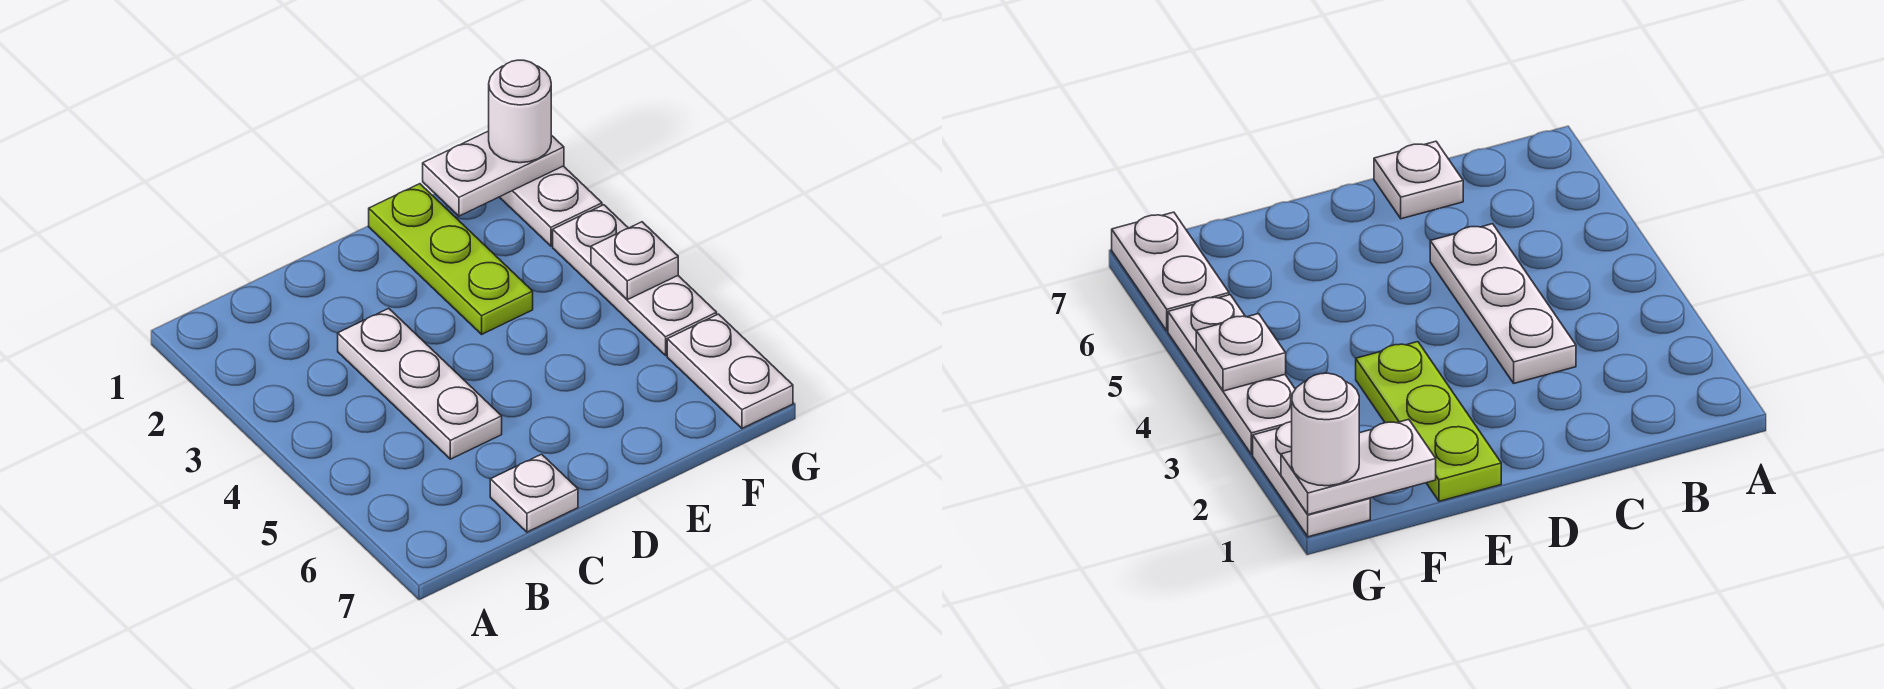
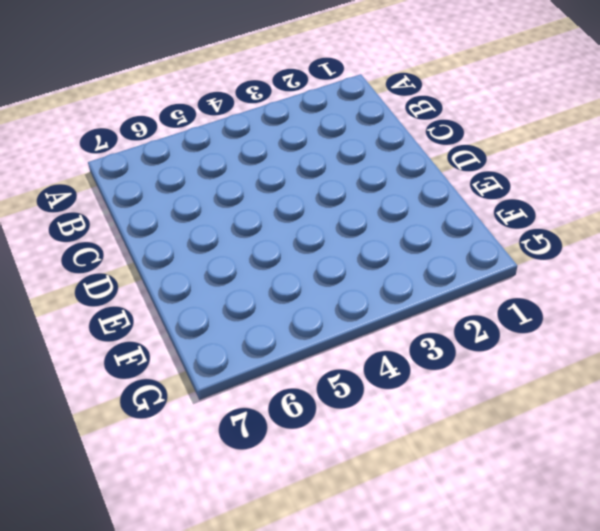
none -> white 1x3 plate [338,308,502,459]
none -> white 1x1 plate [490,454,578,532]

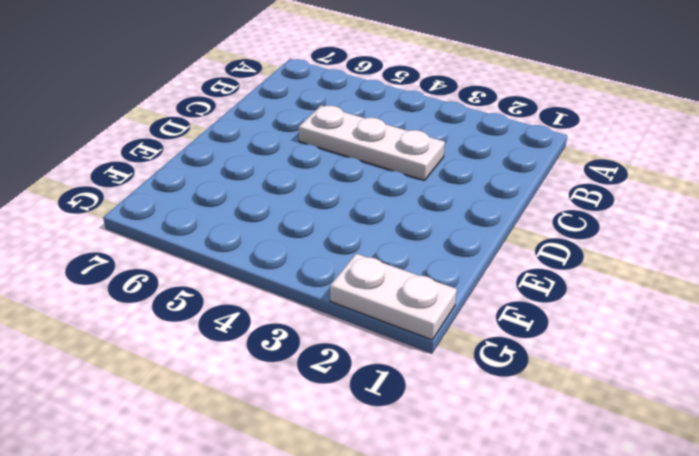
none -> white 1x1 plate [490,454,578,532]
none -> lime 1x3 plate [369,184,533,334]

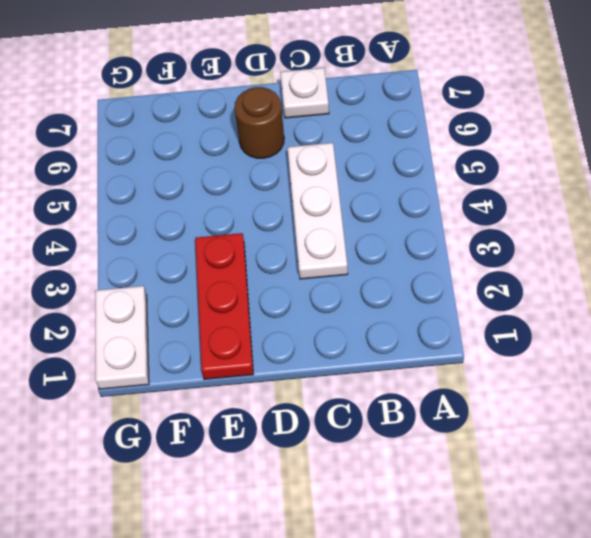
brown 1x1 round brick [235,87,284,158] -> none
red 1x3 plate [195,233,253,379] -> lime 1x3 plate [369,184,533,334]
none -> white 1x3 plate [553,205,717,355]
none -> white 1x2 plate [667,314,793,428]

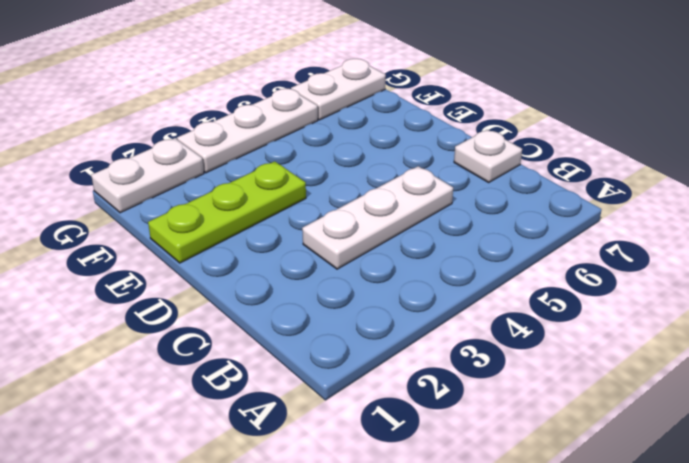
none -> white 1x2 plate [423,131,564,216]
none -> white 1x1 plate [591,222,678,300]

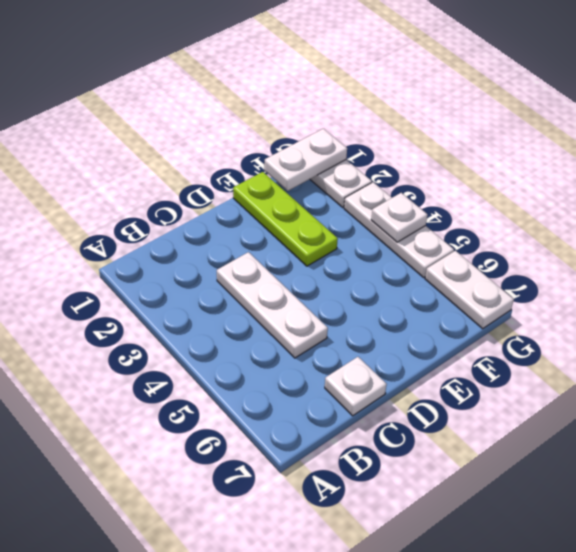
none -> white 1x1 round brick [489,60,551,163]

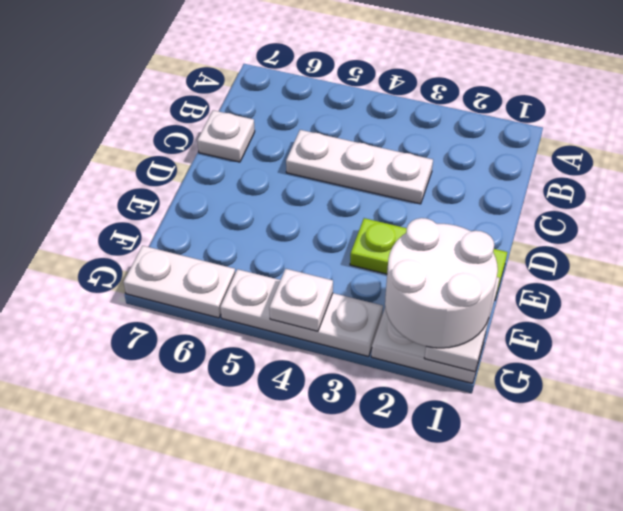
white 2x2 round brick [385,218,498,348] -> white 1x1 round brick [489,60,551,163]

